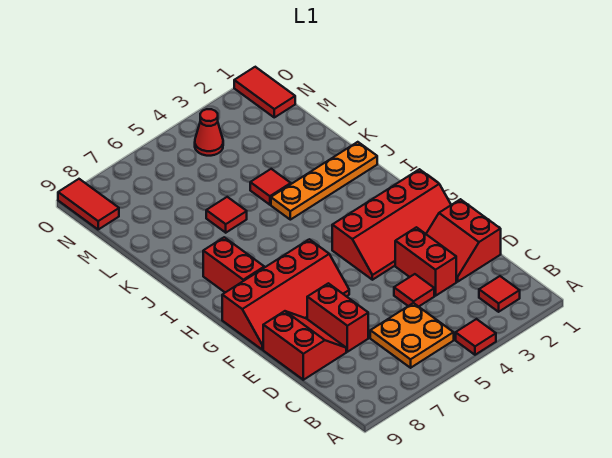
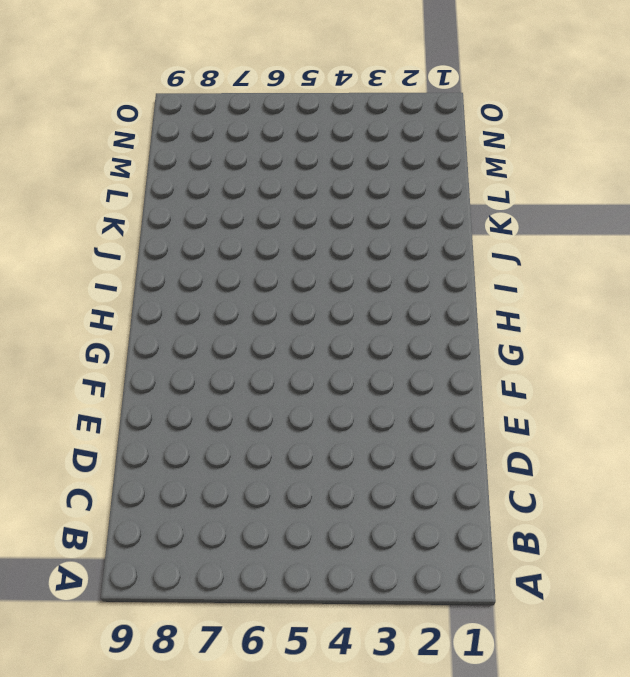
none -> red 1x1 tile [456,319,496,355]
none -> red 1x1 tile [479,276,520,312]
none -> orange 2x2 plate [370,303,454,368]

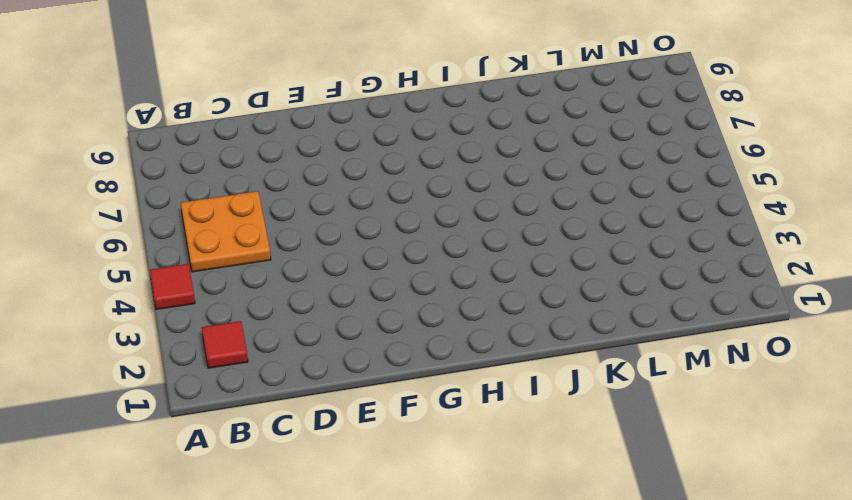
none -> red 2x2 slope [426,199,501,282]
none -> red 1x2 brick [395,227,456,296]
none -> red 1x1 tile [394,274,434,307]

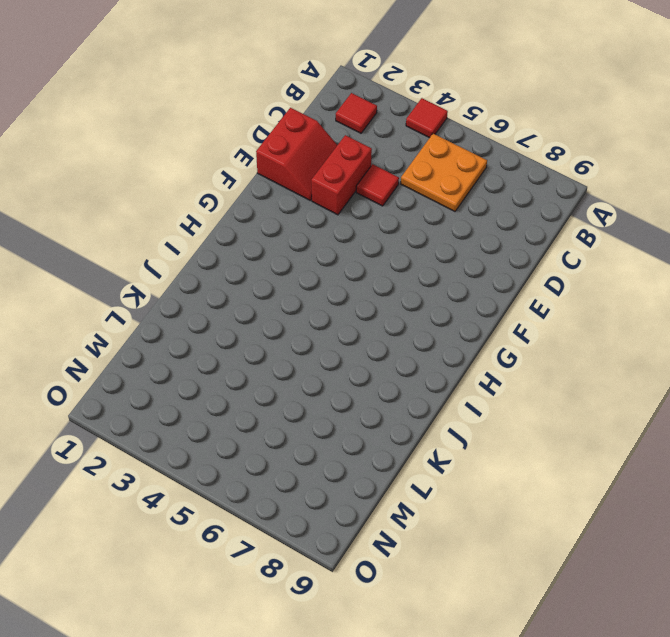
none -> red 1x2 brick [307,283,368,352]
none -> red 2x2 slope [263,311,346,380]
none -> red 2x4 slope [332,169,451,280]

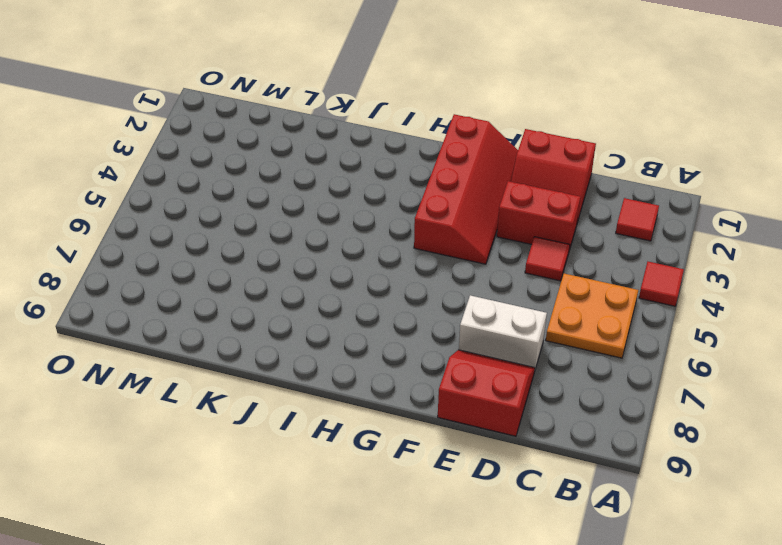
white 1x2 brick [459,295,547,369] -> red 1x2 brick [307,283,368,352]
none -> red 2x4 slope [222,239,349,350]
none -> red 1x2 brick [203,237,264,293]
none -> orange 1x4 plate [271,142,377,220]

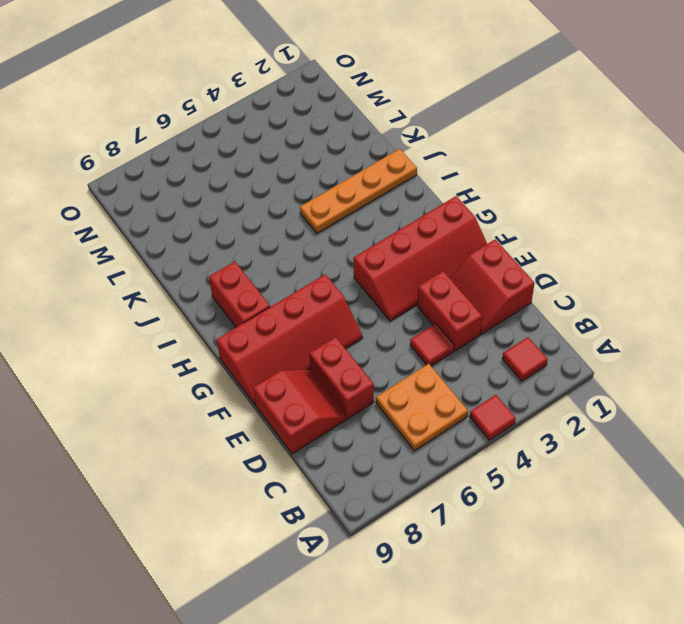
none -> red 1x1 tile [250,169,291,205]
none -> red 1x1 tile [206,197,247,233]
none -> red 1x2 tile [234,67,295,117]

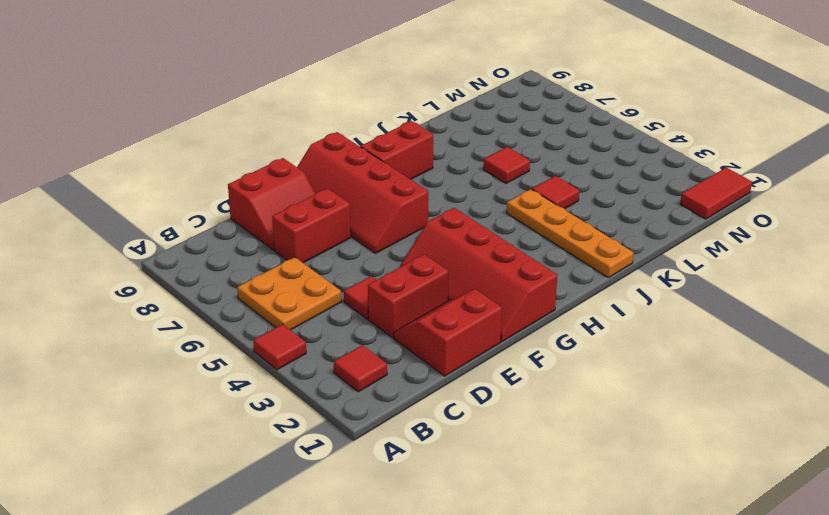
none -> red 1x1 cone [195,109,223,156]
none -> red 1x2 tile [58,179,119,229]

